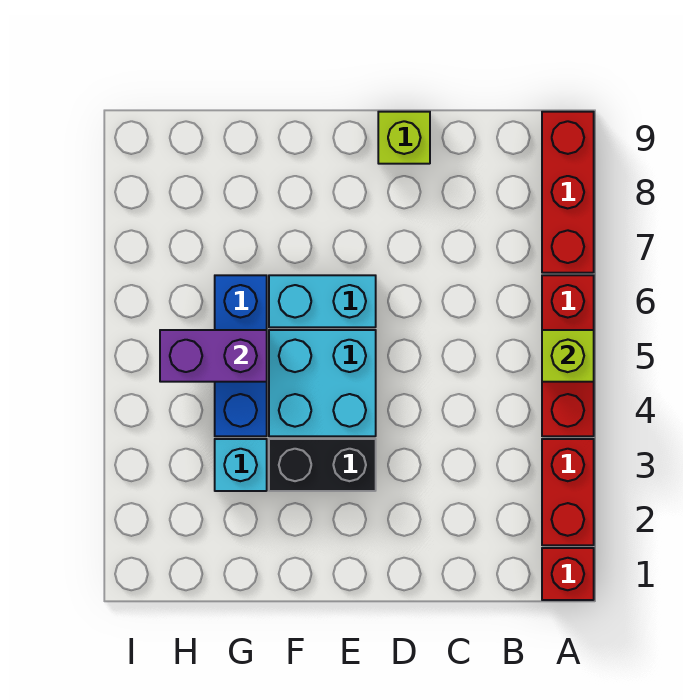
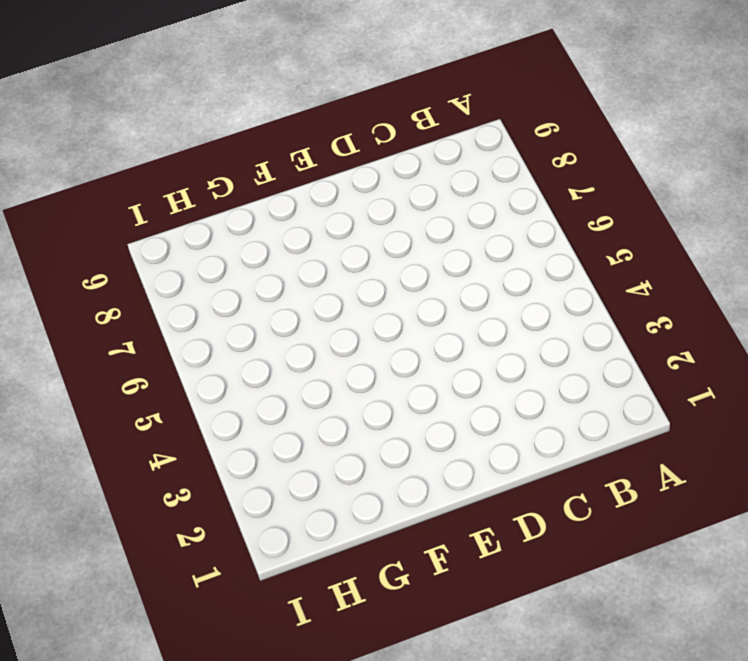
none -> red 1x1 brick [542,548,594,600]
none -> red 1x2 brick [542,439,594,545]
none -> red 1x3 brick [542,275,594,436]

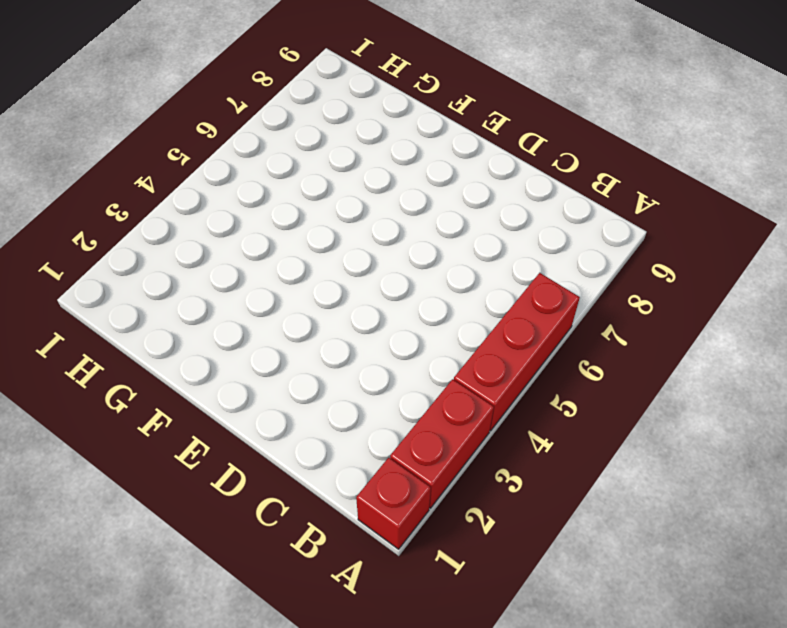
none -> red 1x3 brick [542,112,594,273]
none -> lime 1x1 brick [378,112,430,164]
none -> black 1x2 brick [269,439,376,491]

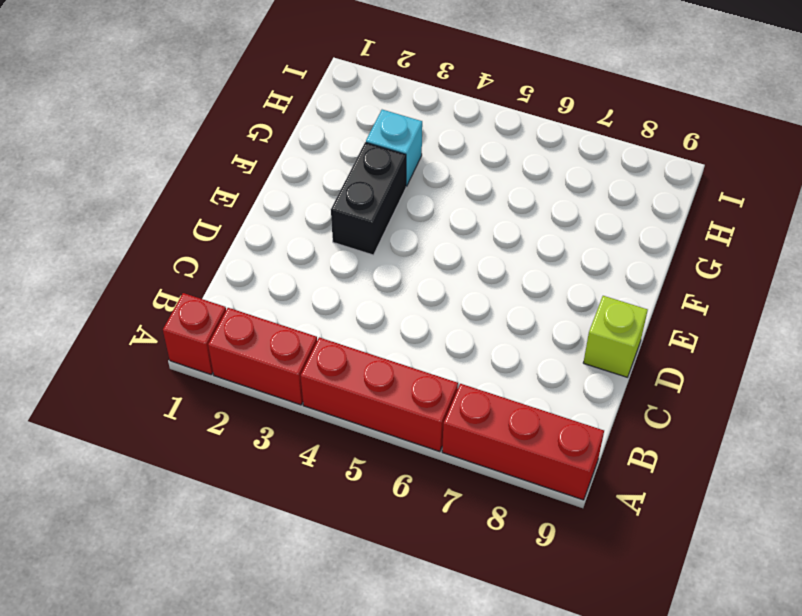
none -> cyan 2x2 brick [269,330,376,436]
none -> cyan 1x2 brick [269,275,376,327]
none -> blue 1x3 brick [215,275,267,436]

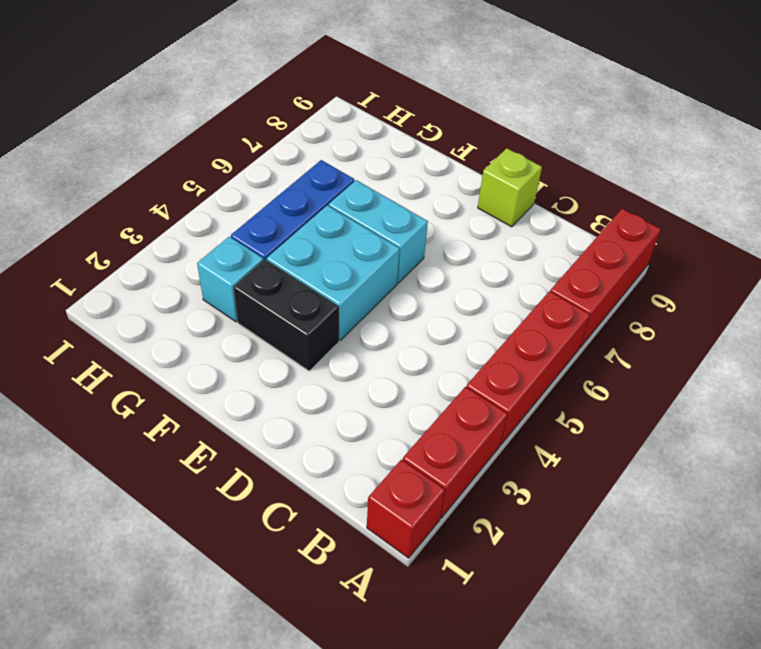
none -> lime 1x1 brick [542,330,594,382]
none -> purple 1x2 brick [160,330,267,382]

